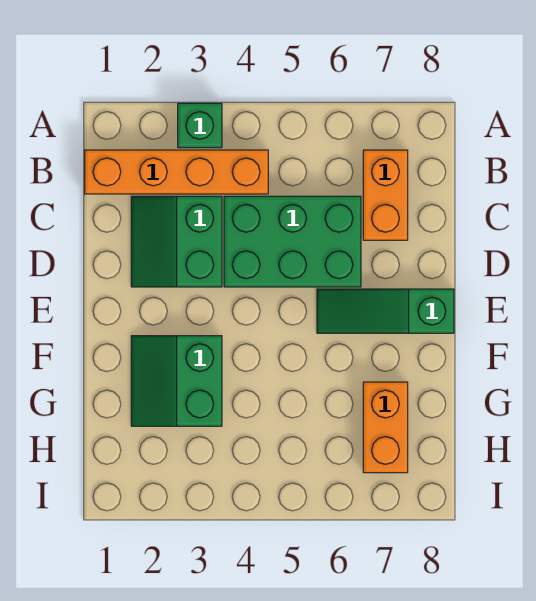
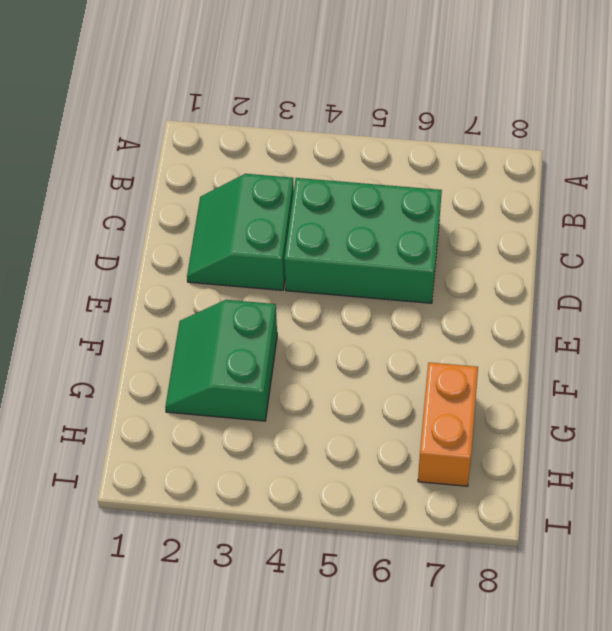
none -> green 1x1 brick [178,103,222,148]
none -> orange 1x4 brick [85,150,268,194]

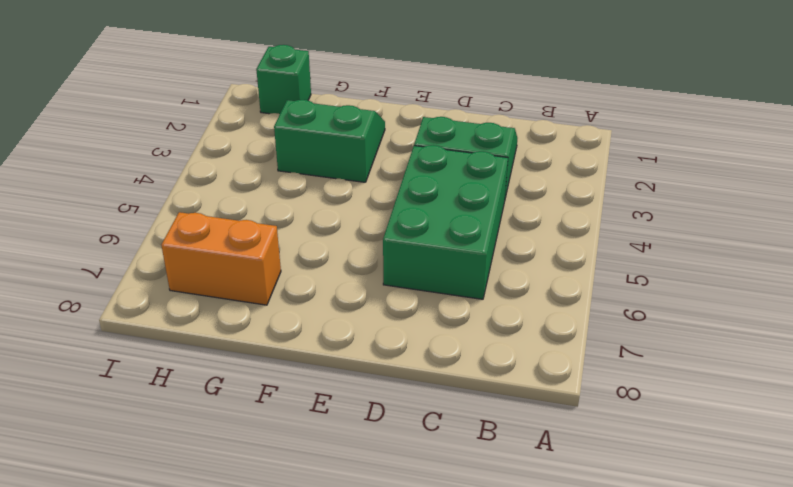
green 1x1 brick [256,45,311,114] -> green 1x1 brick moved to [178,103,222,148]
none -> orange 1x4 brick [85,150,268,194]
none -> orange 1x2 brick [363,150,408,240]

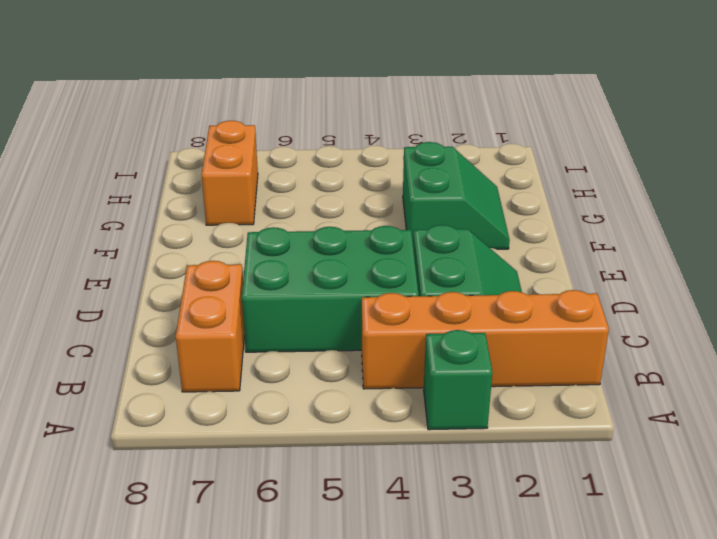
none -> green 1x3 slope [317,289,454,333]

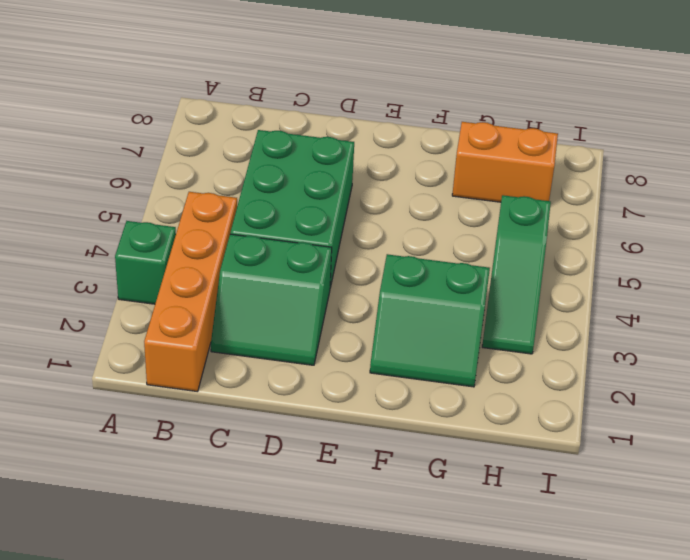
green 1x3 slope [482,195,551,354] -> green 1x3 slope moved to [317,289,454,333]
none -> orange 1x2 brick [363,150,408,240]

